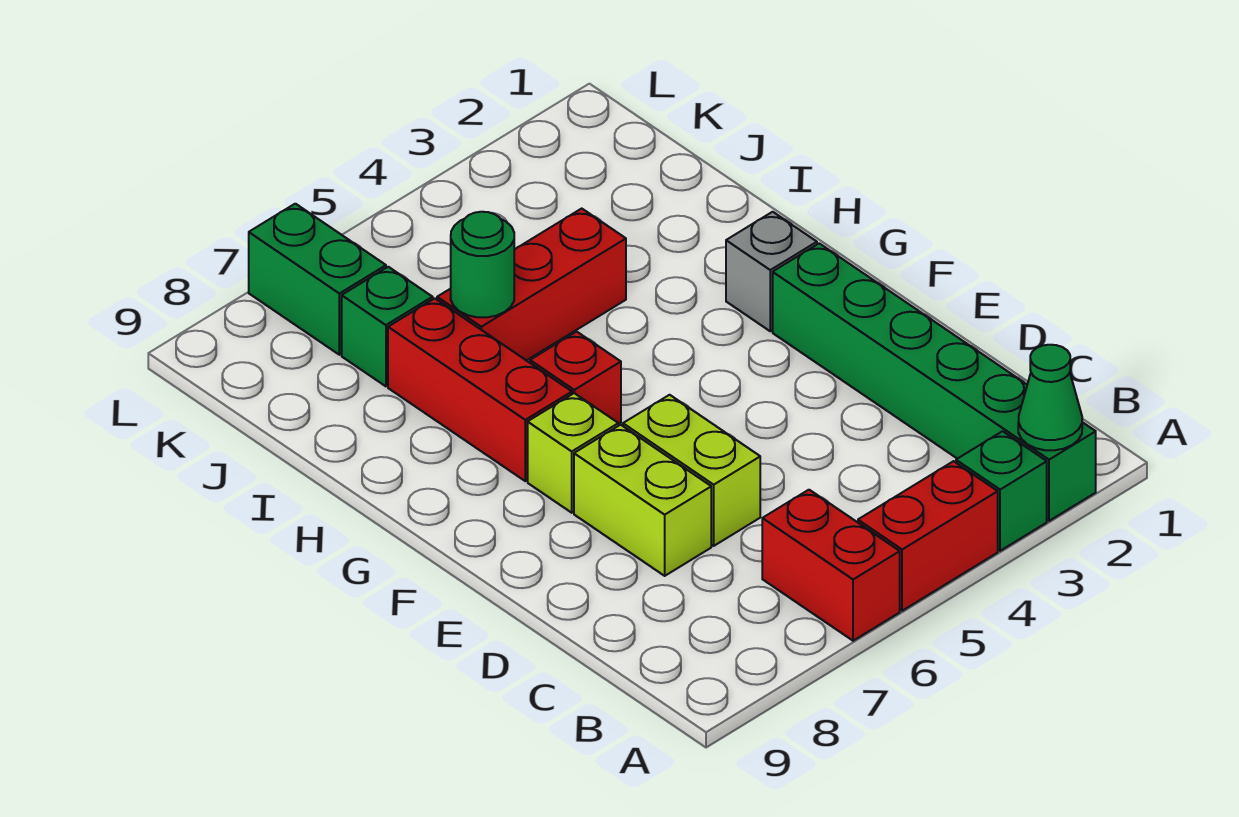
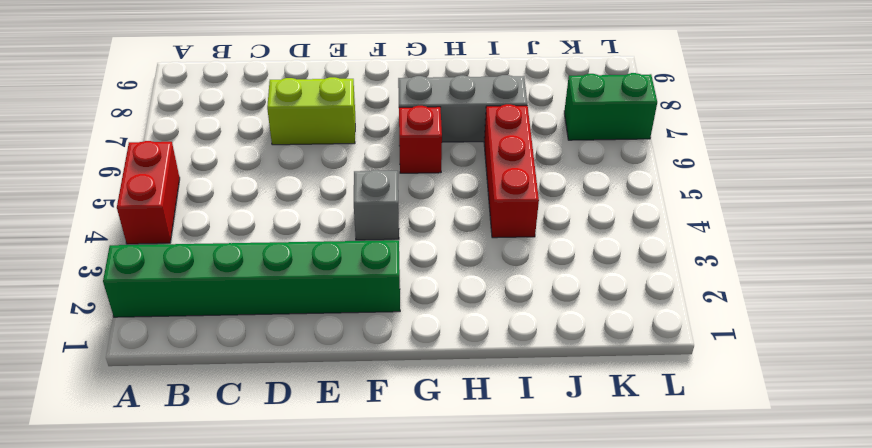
grey 1x1 brick [354,170,399,240] -> grey 1x1 brick moved to [726,212,817,331]
grey 1x3 brick [398,75,527,142] -> red 1x3 brick [388,298,572,481]
none -> green 1x1 brick [956,431,1047,551]
none -> red 1x2 brick [762,490,900,641]
none -> lime 1x2 brick [623,395,760,546]

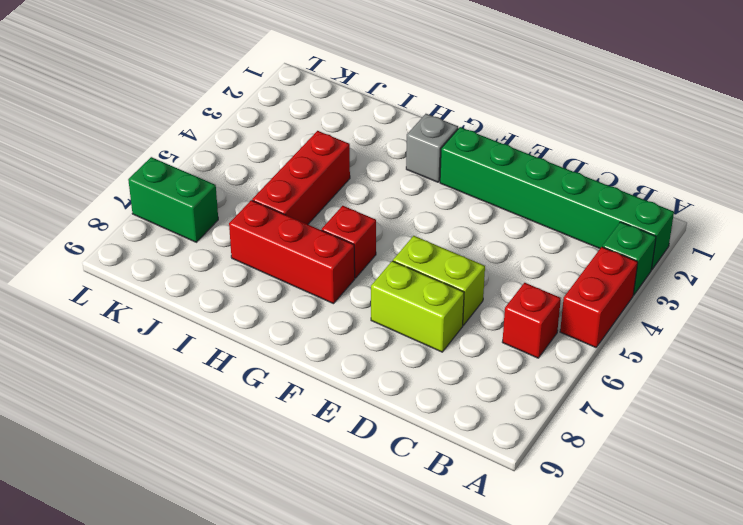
red 1x1 brick [503,283,561,358] -> red 1x2 brick [762,490,900,641]
none -> lime 1x1 brick [528,393,618,513]
none -> green 1x1 brick [342,267,433,386]
none -> green 1x1 cone [1018,345,1082,450]

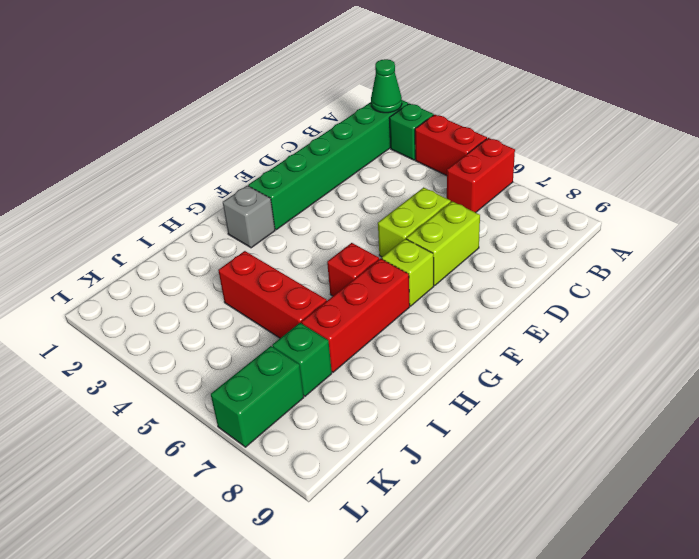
none -> green 1x1 round brick [451,212,514,317]

